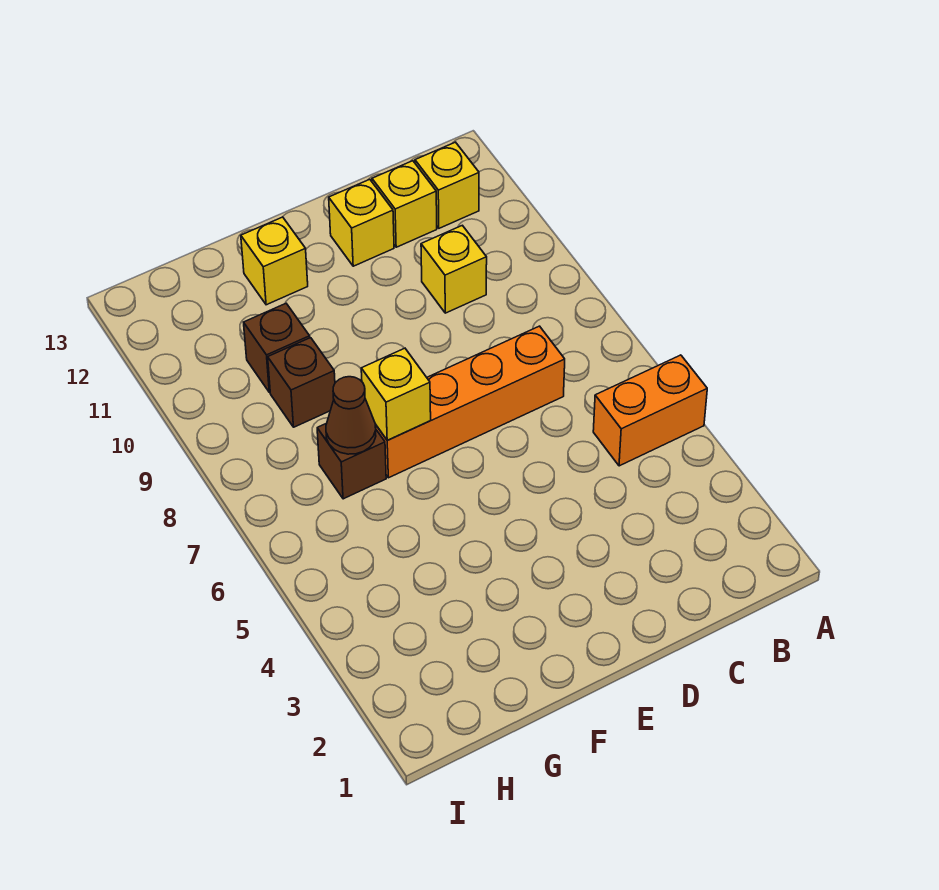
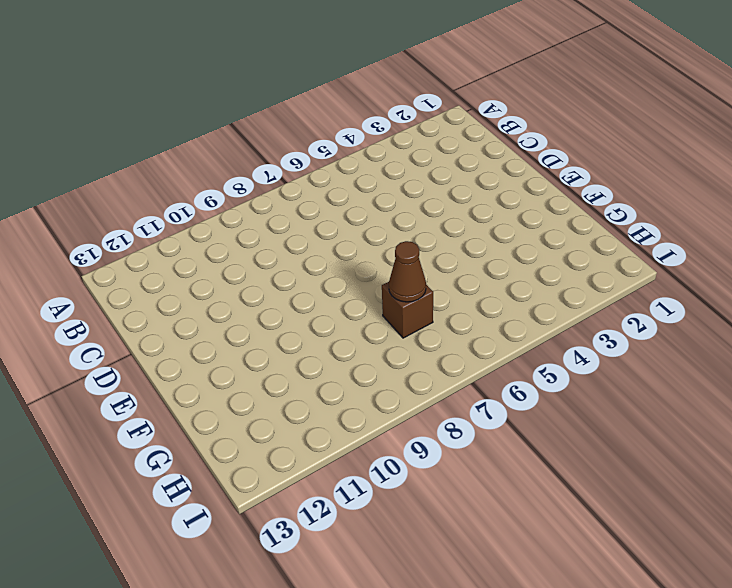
none -> orange 1x2 brick [593,355,707,466]
none -> yellow 1x1 brick [415,142,479,228]
none -> orange 1x4 brick [375,326,565,478]

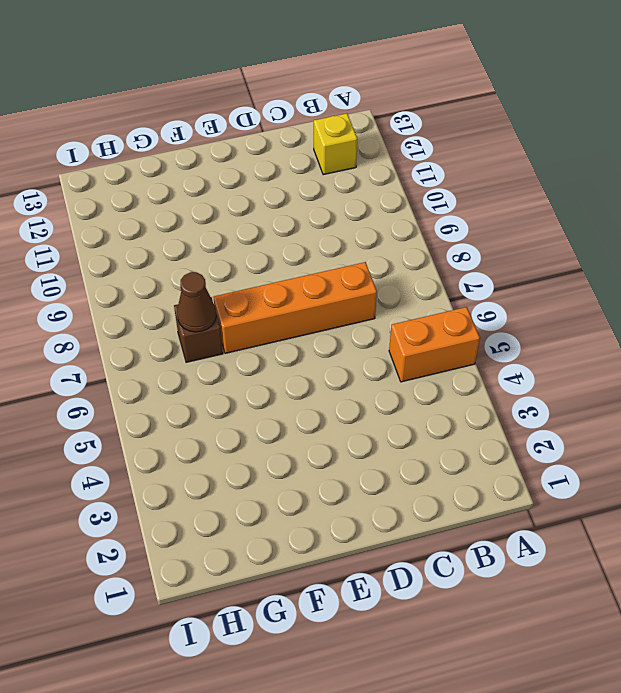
none -> yellow 1x1 brick [421,225,487,313]
none -> yellow 1x1 brick [372,161,437,247]
none -> yellow 1x1 brick [329,179,394,266]

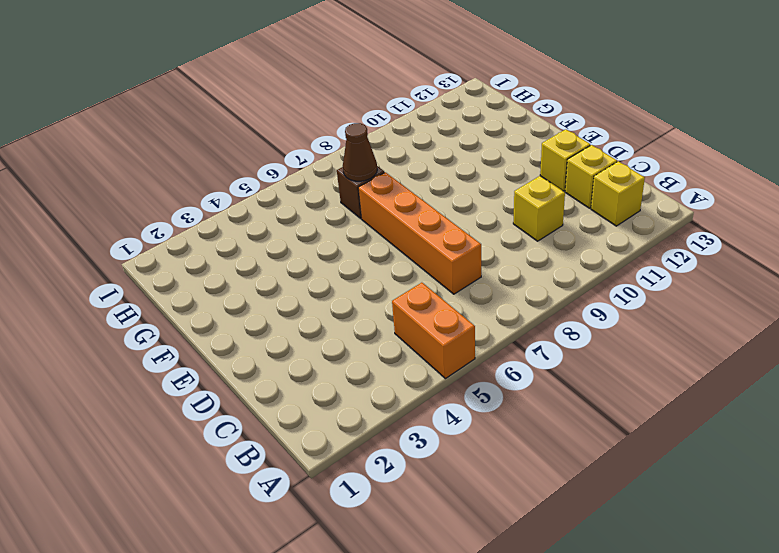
none -> yellow 1x1 brick [241,217,308,305]
none -> brown 1x1 brick [268,338,335,427]
none -> brown 1x1 brick [244,304,310,392]

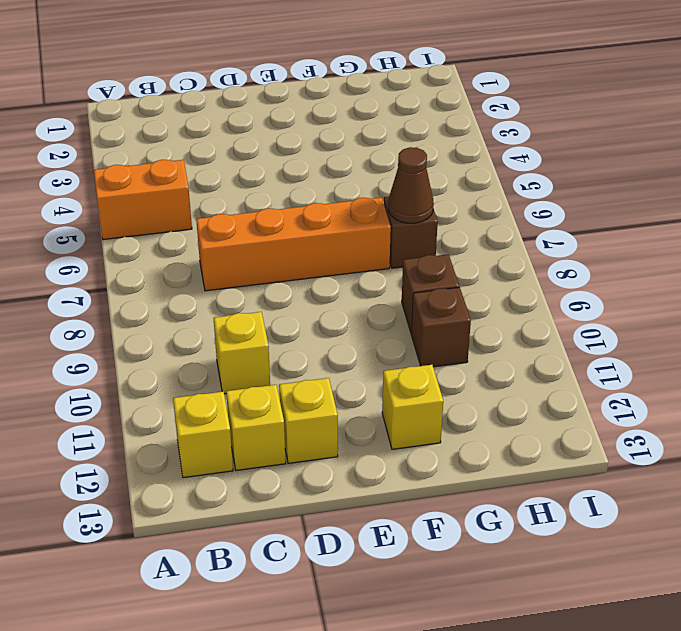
none -> yellow 1x1 brick [361,348,431,440]

